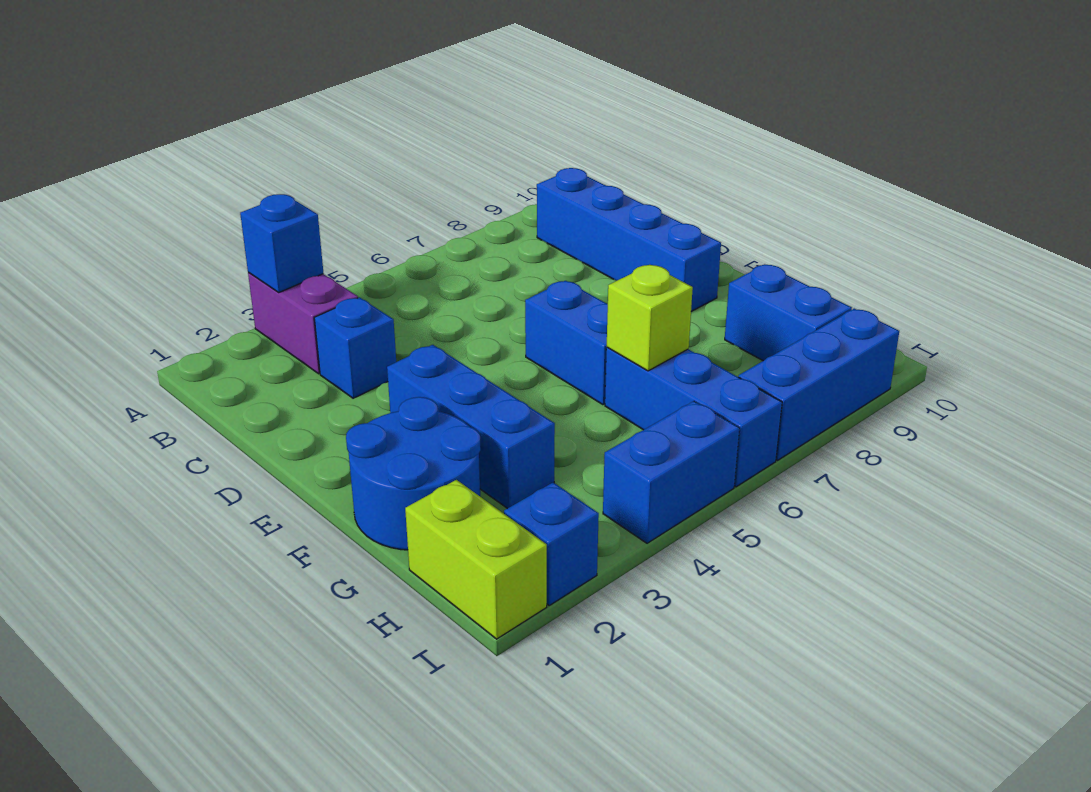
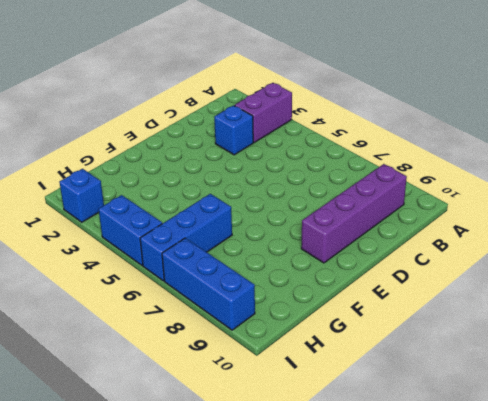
purple 1x4 brick [301,164,407,263] -> blue 1x4 brick [537,168,721,312]
none -> blue 1x3 brick [387,345,555,509]
none -> blue 1x2 brick [525,281,608,405]
none -> blue 2x2 round brick [346,397,481,550]

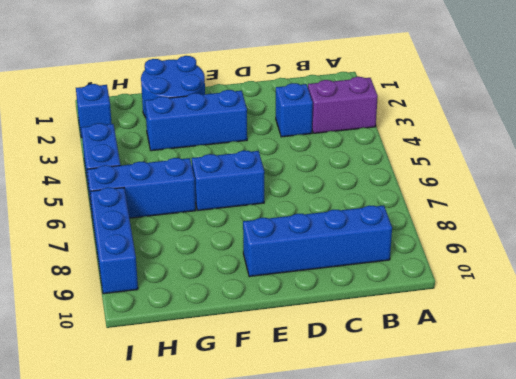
none -> blue 1x2 brick [725,264,852,361]
none -> lime 1x2 brick [405,480,547,639]
none -> blue 1x1 brick [240,194,323,292]

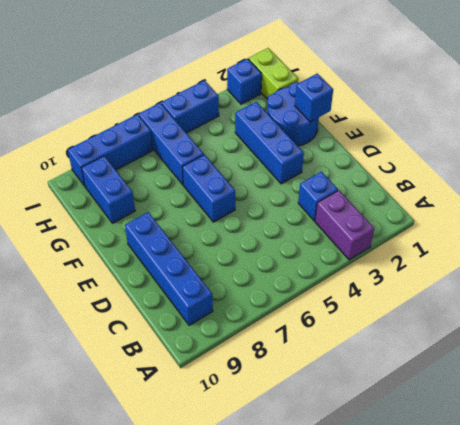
blue 1x1 brick [295,74,333,122] -> blue 1x1 brick moved to [240,194,323,292]
none -> lime 1x1 brick [607,265,693,371]

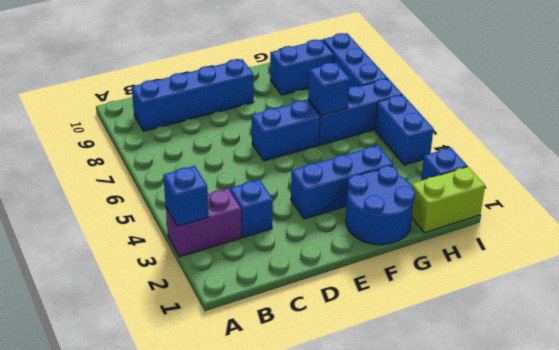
blue 1x1 brick [308,63,350,116] -> lime 1x1 brick [607,265,693,371]

